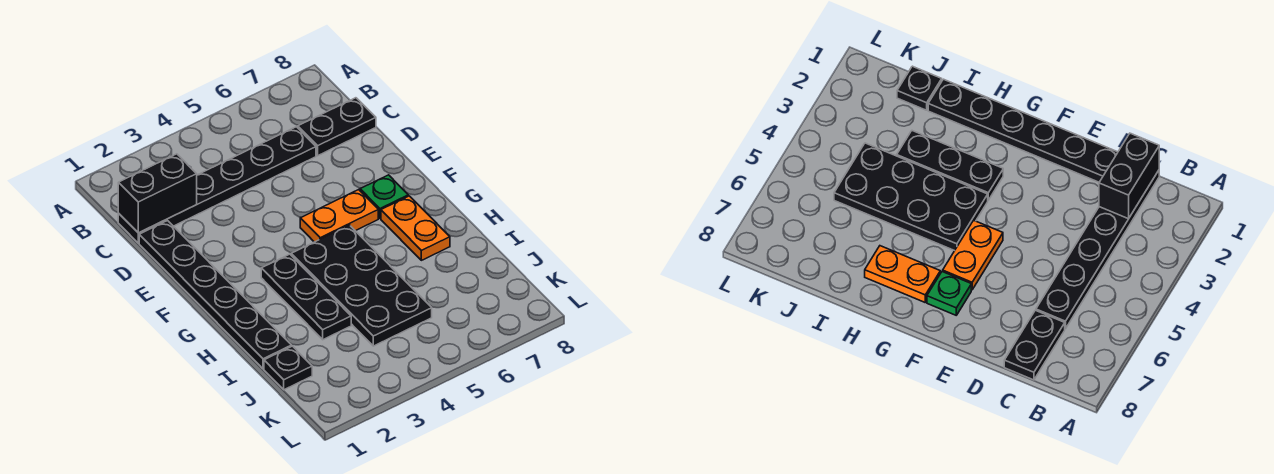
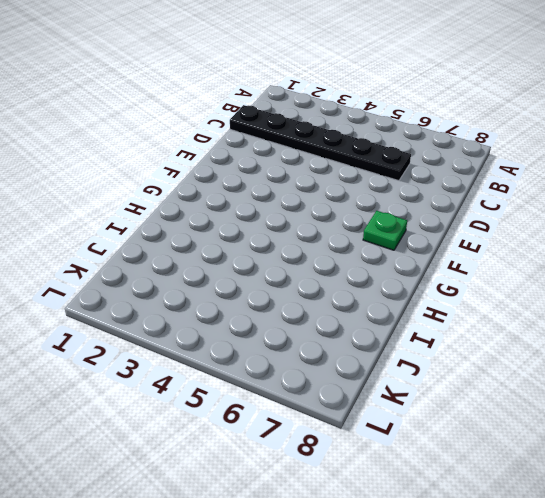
none -> black 1x2 plate [298,98,376,156]
none -> black 1x6 plate [139,221,291,369]

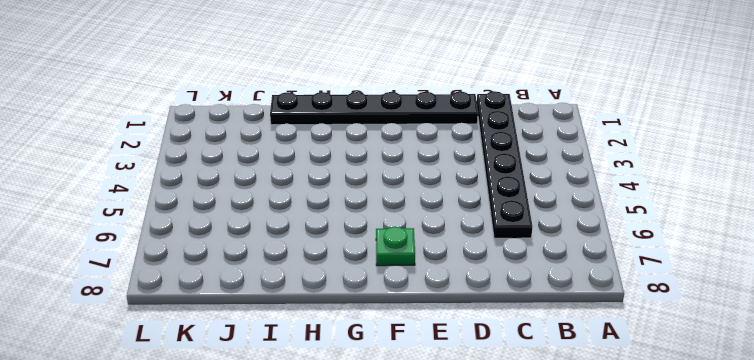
none -> black 1x2 plate [298,98,376,156]
none -> orange 1x2 plate [300,190,378,242]

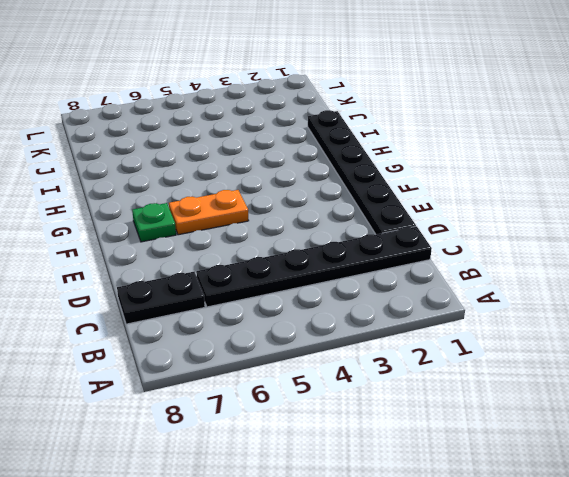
none -> black 1x3 plate [261,254,351,340]
none -> black 2x4 plate [291,225,432,346]

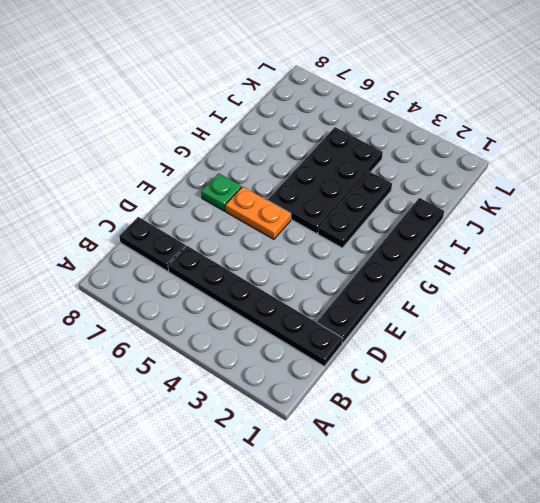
none -> orange 1x2 plate [381,196,450,260]
none -> black 1x1 plate [264,346,312,390]

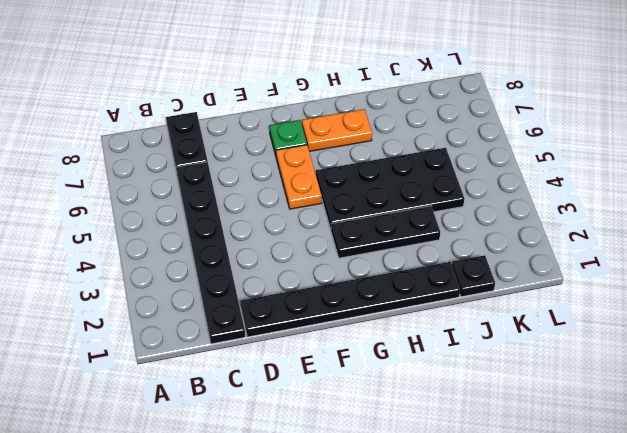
none -> black 1x2 brick [118,154,197,233]

